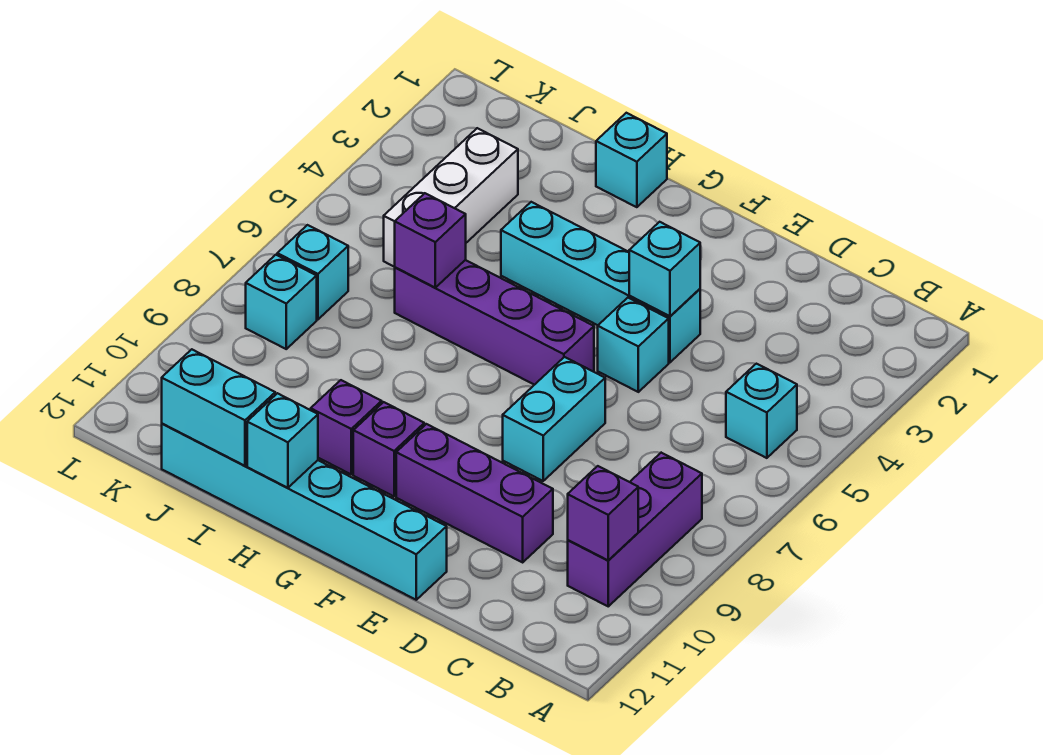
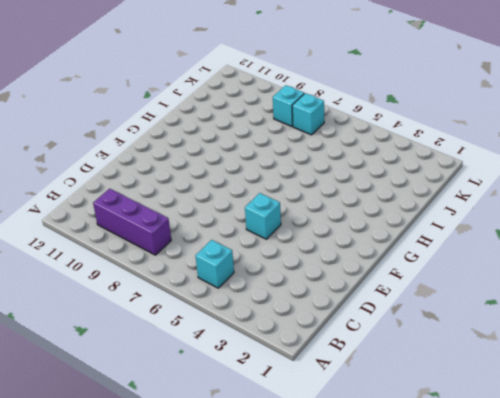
none -> purple 1x3 brick [396,424,553,562]
none -> cyan 1x4 brick [501,202,700,362]
none -> cyan 1x2 brick [503,357,605,481]

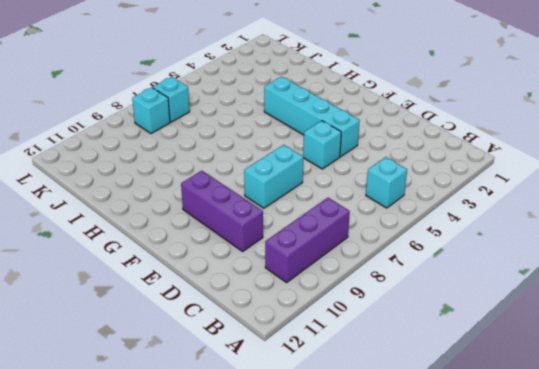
none -> cyan 1x6 brick [162,424,447,600]
none -> purple 1x4 brick [395,260,594,385]
none -> purple 1x1 brick [353,402,424,496]

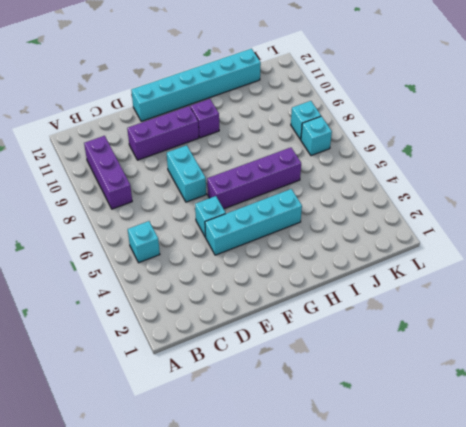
none -> cyan 1x1 brick [596,113,667,207]
none -> purple 1x1 brick [311,380,382,474]
none -> white 1x3 brick [384,128,518,267]

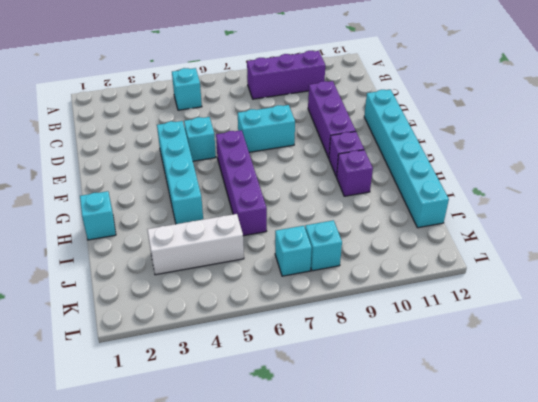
none -> purple 1x1 brick [568,466,638,560]
none -> cyan 1x1 brick [629,222,700,316]
none -> cyan 1x1 brick [247,393,318,488]

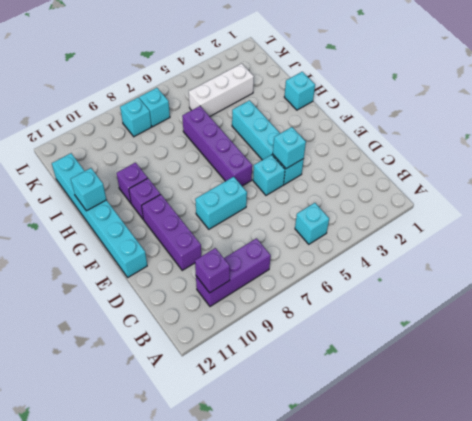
none -> purple 1x1 brick [395,193,466,288]
none -> cyan 1x2 brick [162,349,275,466]

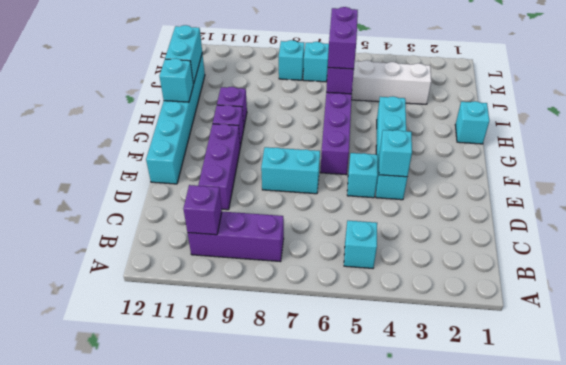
purple 1x2 brick [328,7,358,69] -> none

